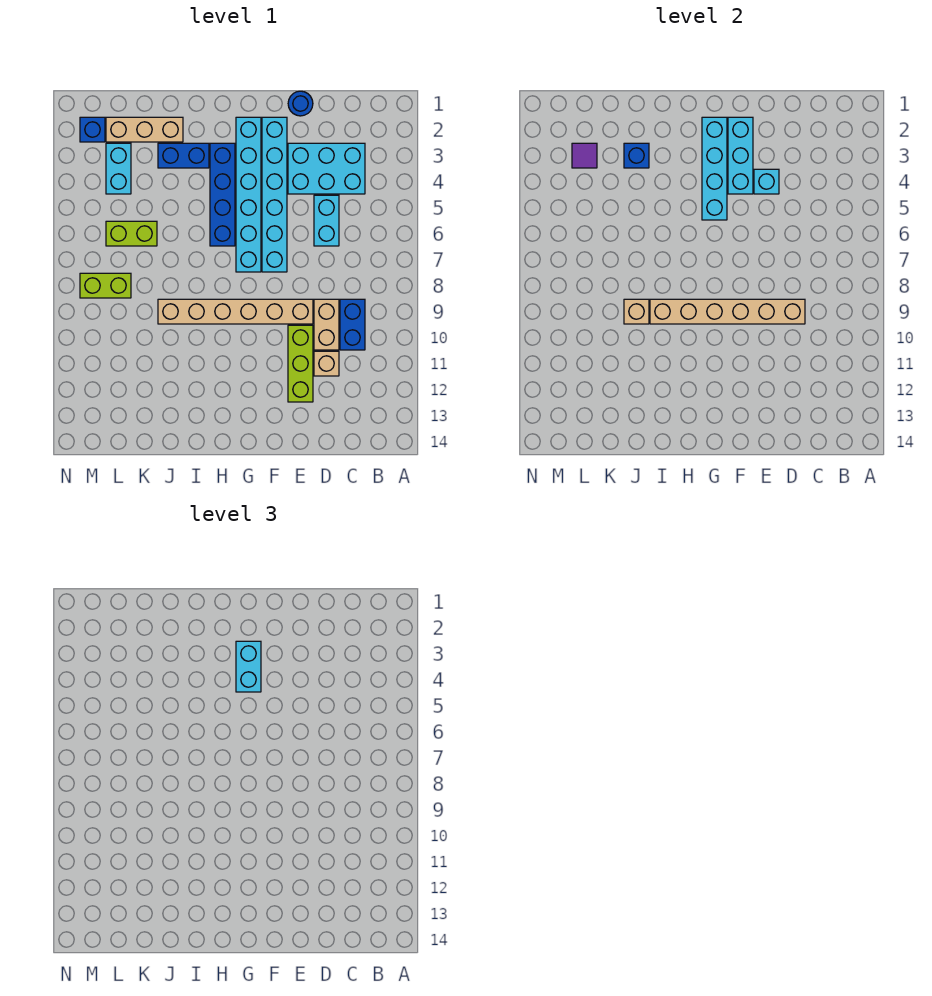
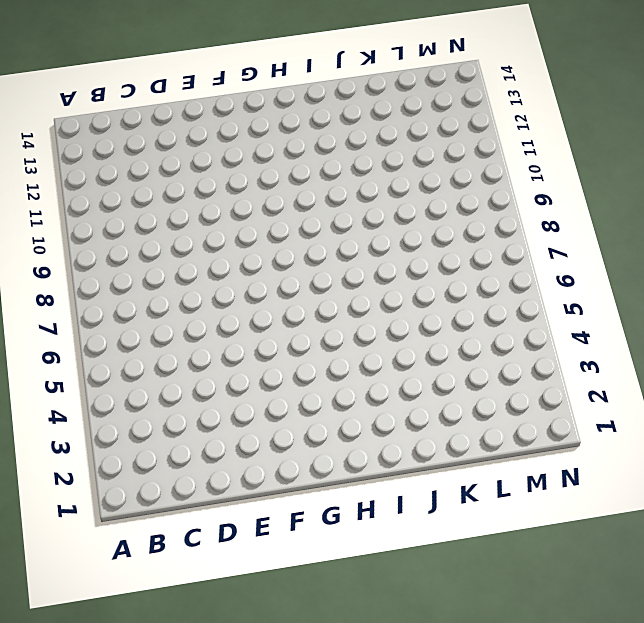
none -> cyan 2x3 brick [288,143,365,194]
none -> blue 1x2 brick [340,299,365,350]
none -> cyan 1x2 brick [314,195,339,246]

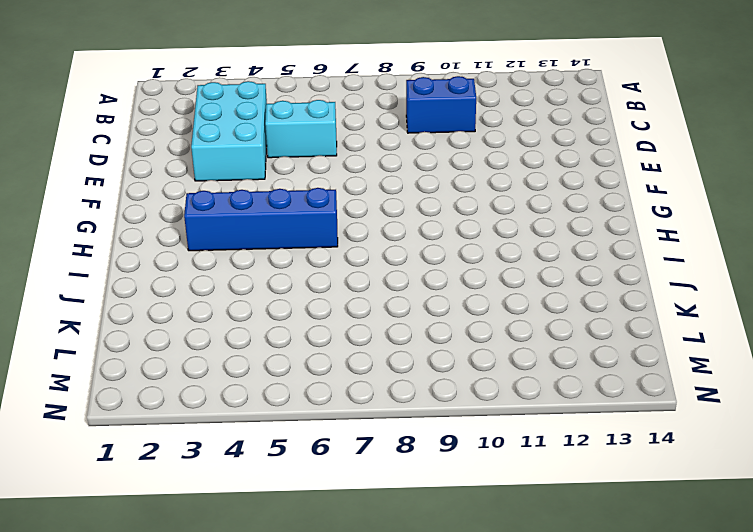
none -> tan 1x2 brick [314,299,339,350]
none -> tan 1x1 brick [314,351,339,376]
none -> blue 1x1 round brick [288,91,313,116]

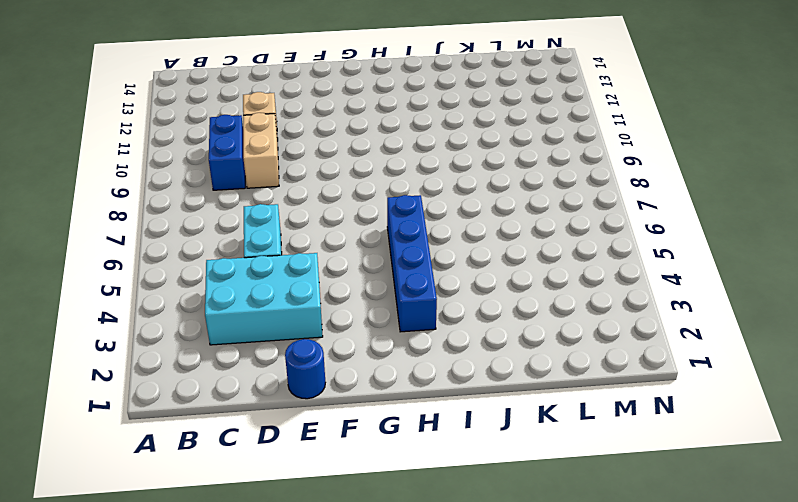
none -> tan 1x6 brick [158,299,313,324]
none -> lime 1x3 brick [288,325,313,402]
none -> cyan 1x6 brick [262,117,287,272]

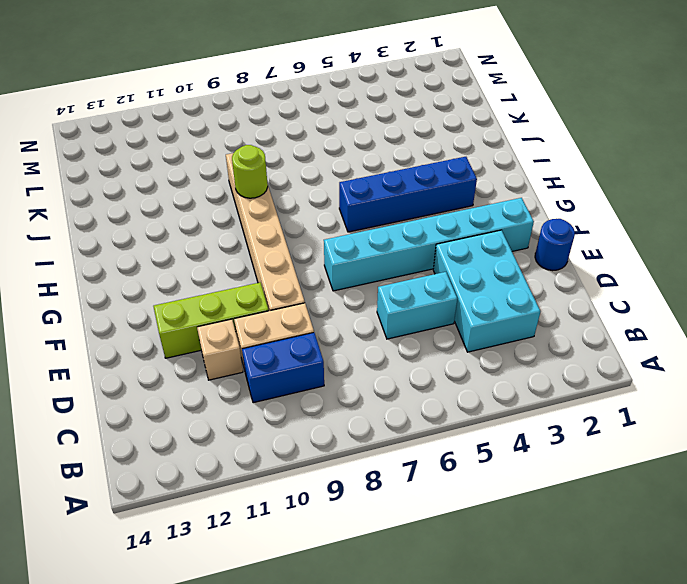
lime 1x1 round brick [232,145,268,198] -> tan 1x6 brick [650,299,805,324]
none -> cyan 1x6 brick [236,117,261,272]
none -> blue 1x2 brick [158,143,209,168]
none -> tan 1x3 brick [106,117,183,142]

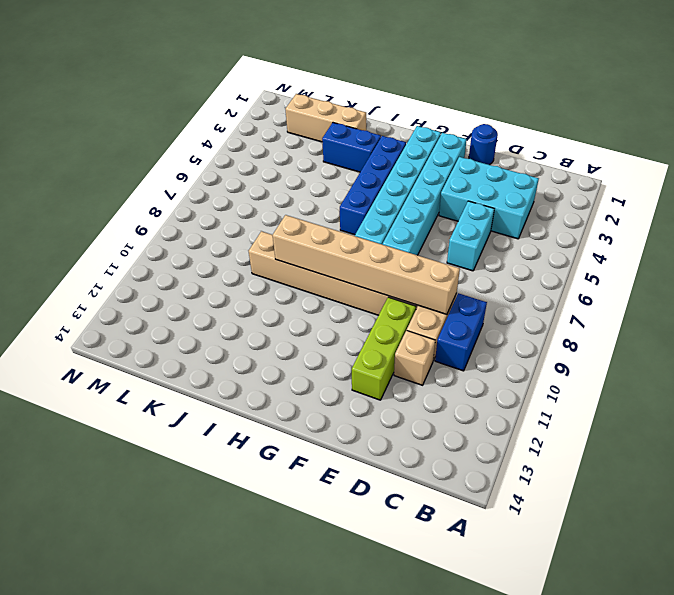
none -> lime 1x2 brick [106,221,157,246]
none -> cyan 1x2 brick [106,143,131,194]
none -> lime 1x2 brick [80,273,131,298]

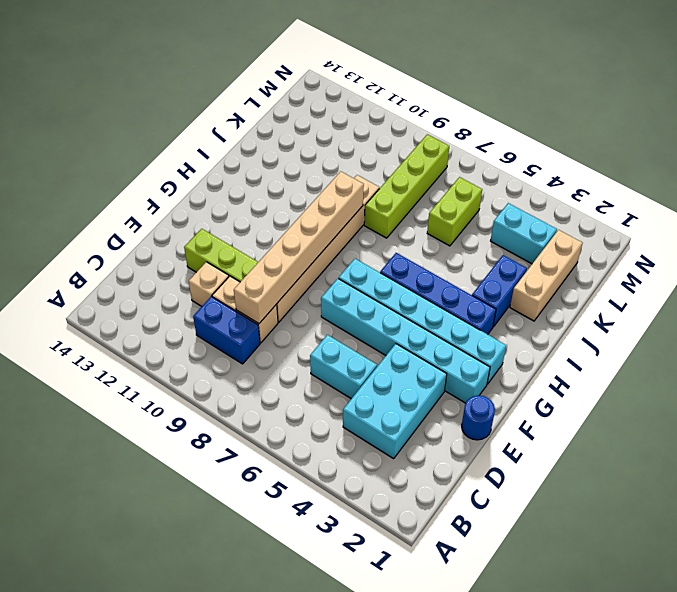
lime 1x4 brick [364,134,449,238] -> lime 1x2 brick [80,273,131,298]
none -> blue 1x1 brick [80,117,105,142]
none -> cyan 1x1 brick [754,169,779,194]
none -> cyan 1x3 brick [728,117,753,194]

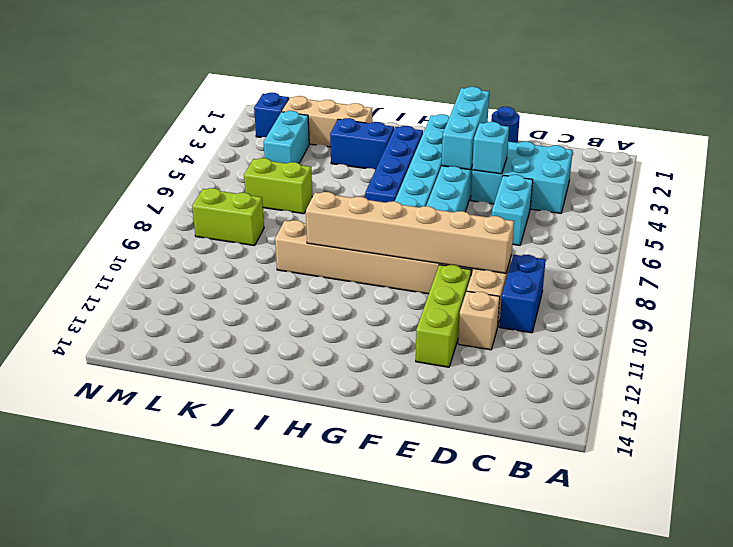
none -> cyan 1x4 brick [702,117,727,220]
none -> blue 1x1 brick [624,143,649,168]
none -> tan 1x1 brick [624,299,649,324]

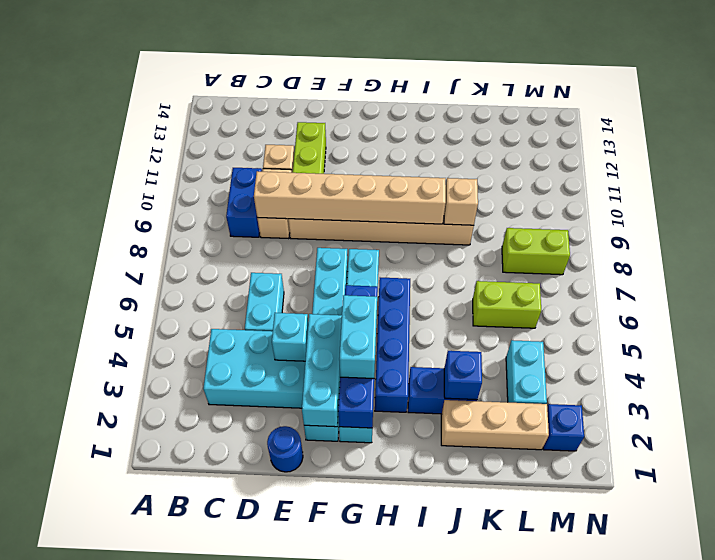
blue 1x4 brick [338,285,378,428] -> cyan 1x4 brick [702,117,727,220]
none -> purple 1x1 tile [572,143,597,168]

